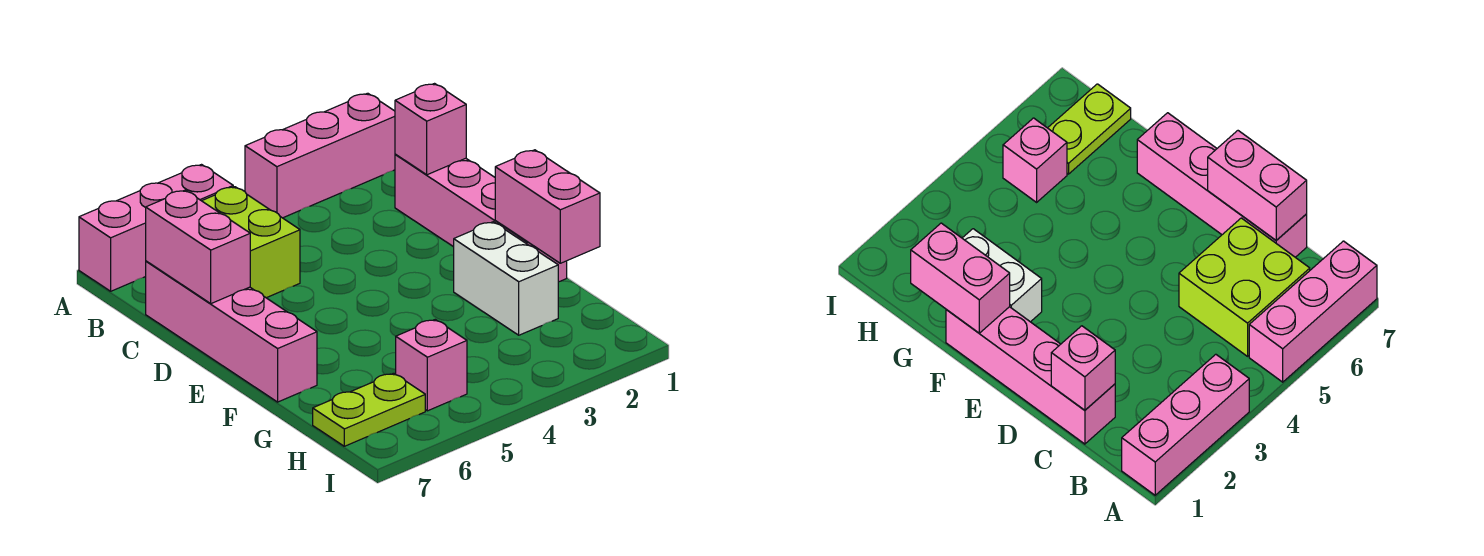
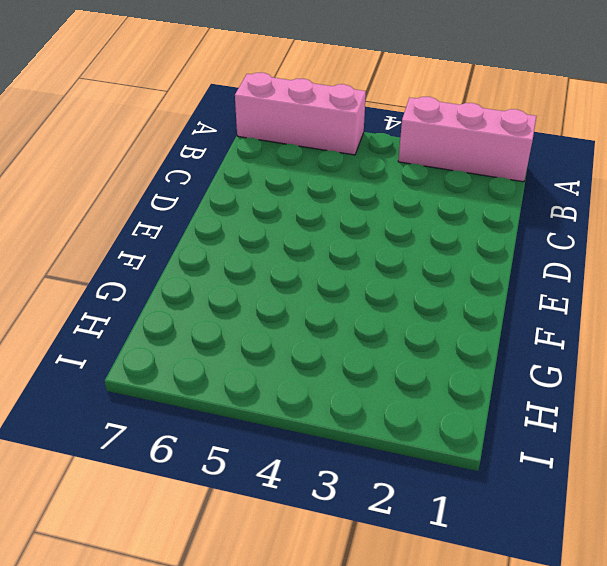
none -> lime 2x2 brick [202,187,300,298]
none -> pink 1x4 brick [395,154,567,282]

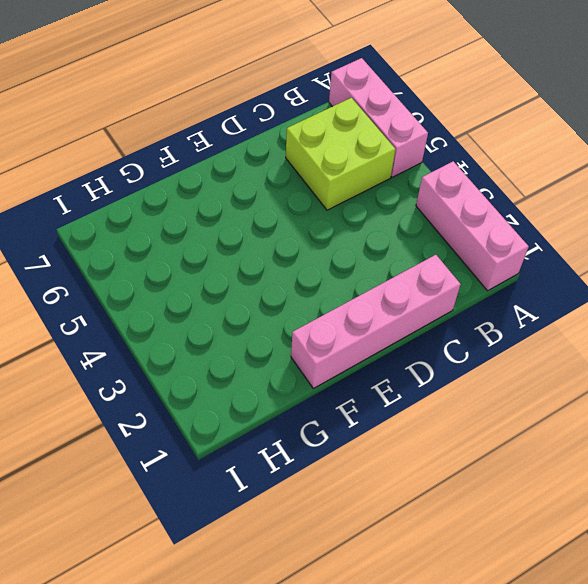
none -> pink 1x4 brick [146,261,317,402]
none -> white 1x2 brick [454,222,558,335]

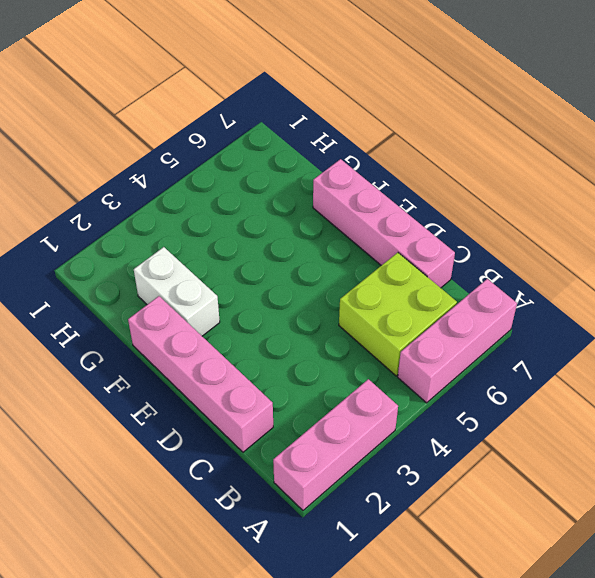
none -> pink 1x1 brick [396,320,467,411]
none -> lime 1x2 plate [313,373,425,446]

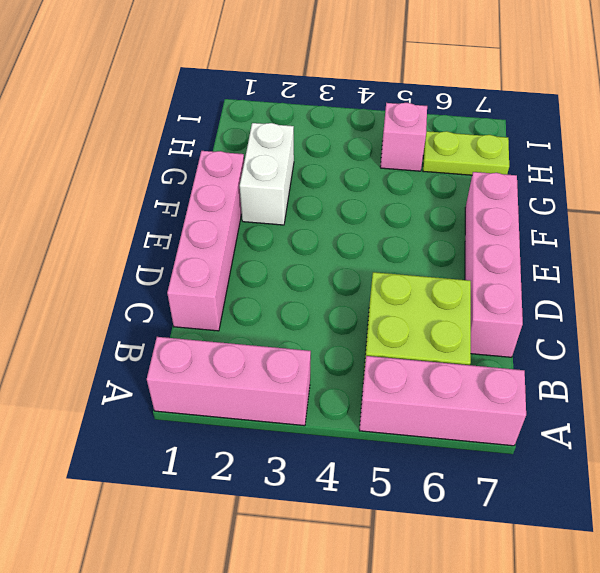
none -> pink 1x1 brick [395,84,466,175]
none -> pink 1x2 brick [146,190,250,304]

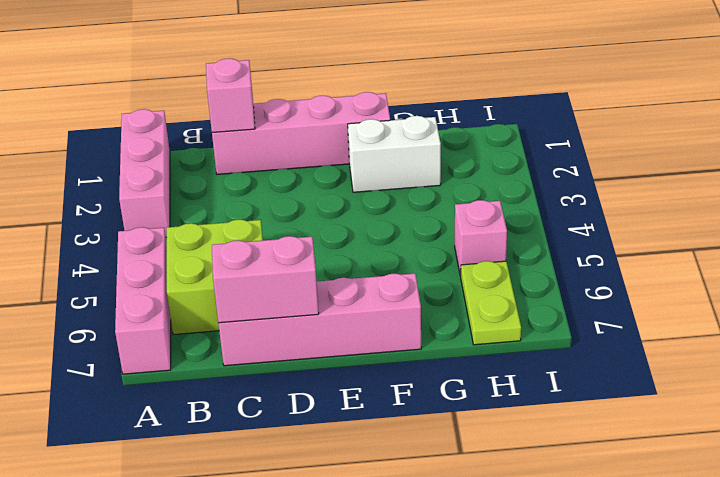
none -> pink 1x2 brick [495,150,600,263]

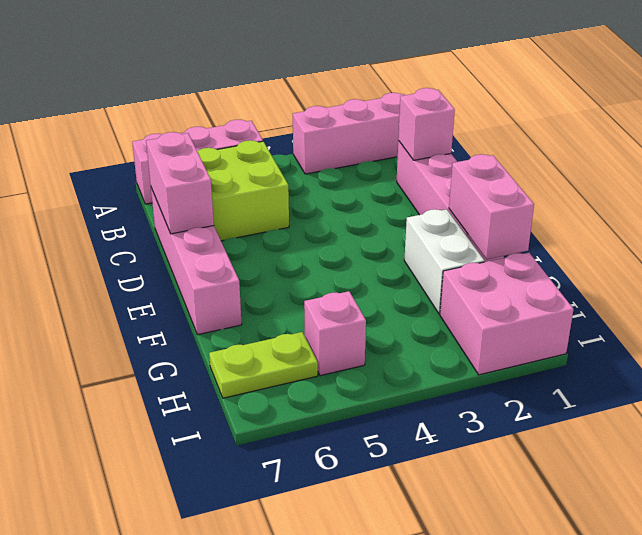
pink 2x2 brick [440,253,574,375] -> none

